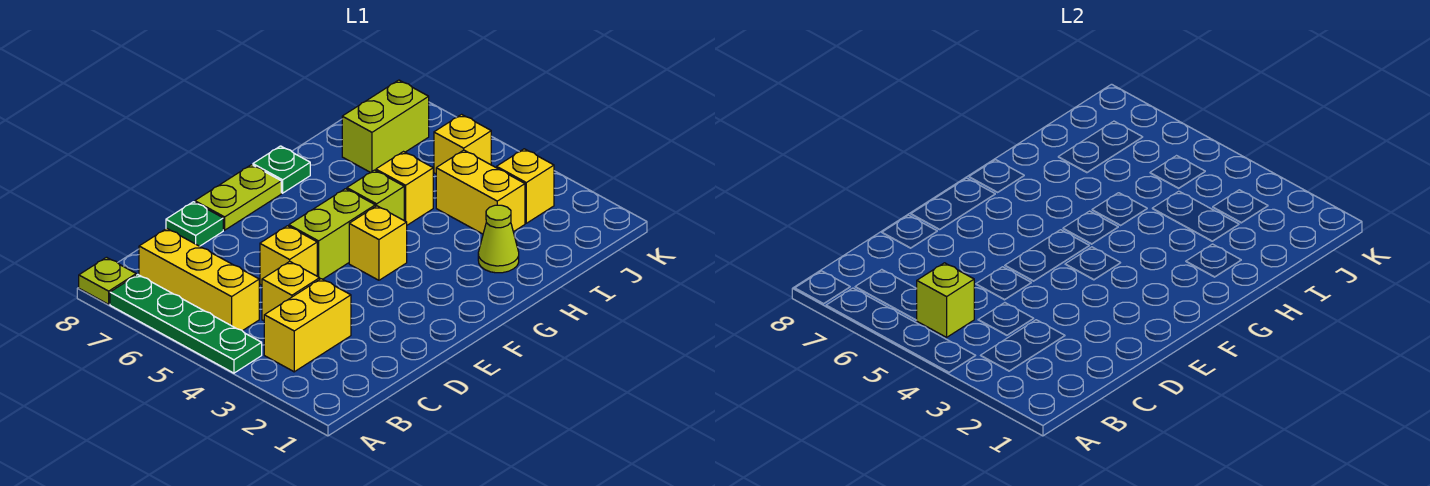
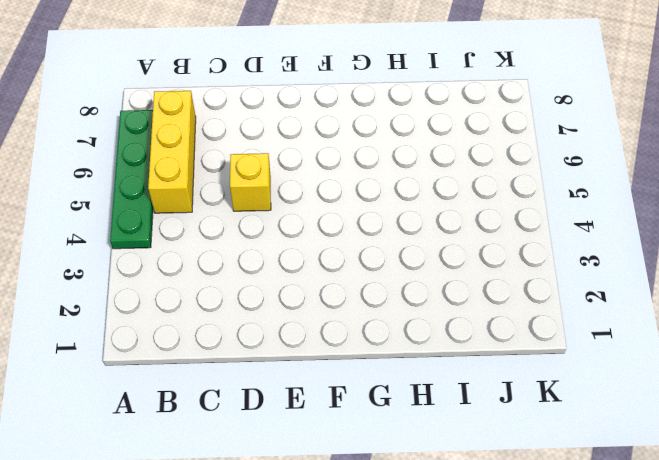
none -> lime 1x1 plate [79,257,136,304]
none -> yellow 1x2 brick [264,279,351,372]
none -> yellow 1x1 brick [262,262,320,321]

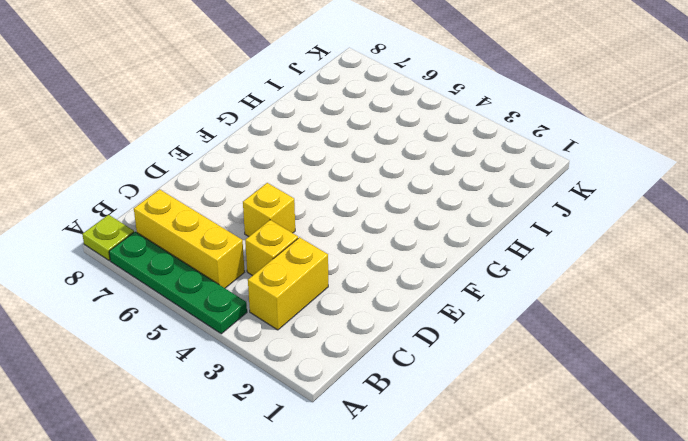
none -> green 1x1 plate [166,202,223,246]
none -> lime 1x2 brick [289,189,375,279]
none -> lime 1x2 plate [195,165,281,230]

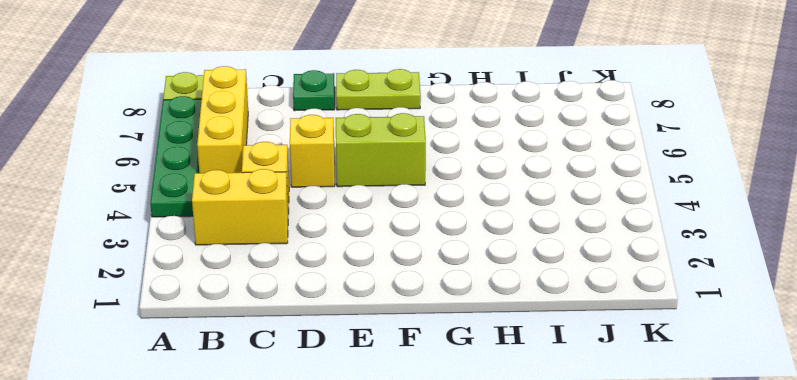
none -> yellow 1x1 brick [349,206,407,280]
none -> lime 1x1 brick [347,170,404,220]
none -> green 1x1 plate [253,146,310,193]

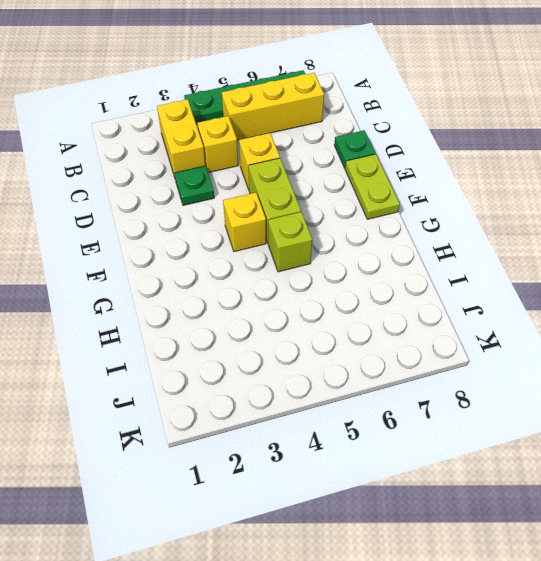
green 1x1 plate [174,166,214,205] -> green 1x1 plate moved to [253,146,310,193]
none -> lime 1x1 plate [79,257,136,304]
none -> lime 1x1 cone [478,205,519,273]
none -> yellow 1x1 brick [376,152,433,225]

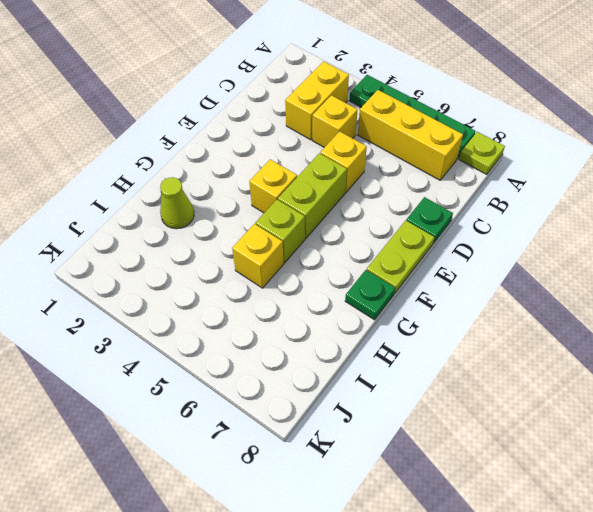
none -> yellow 1x2 brick [436,150,525,234]
none -> lime 1x2 brick [342,80,429,173]
none -> yellow 1x1 brick [497,149,554,223]

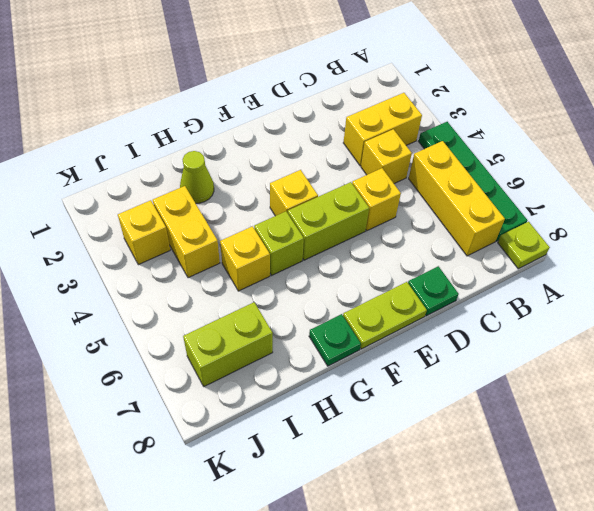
none -> yellow 1x1 brick [434,114,491,174]
none -> lime 1x1 brick [916,263,974,337]

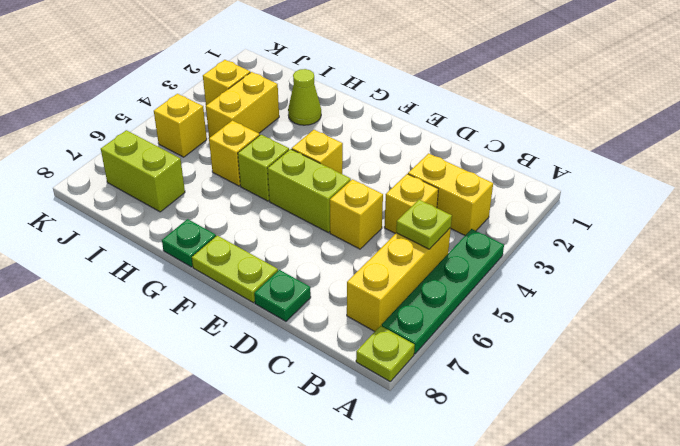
lime 1x1 plate [396,200,452,249] -> lime 1x1 brick [916,263,974,337]

